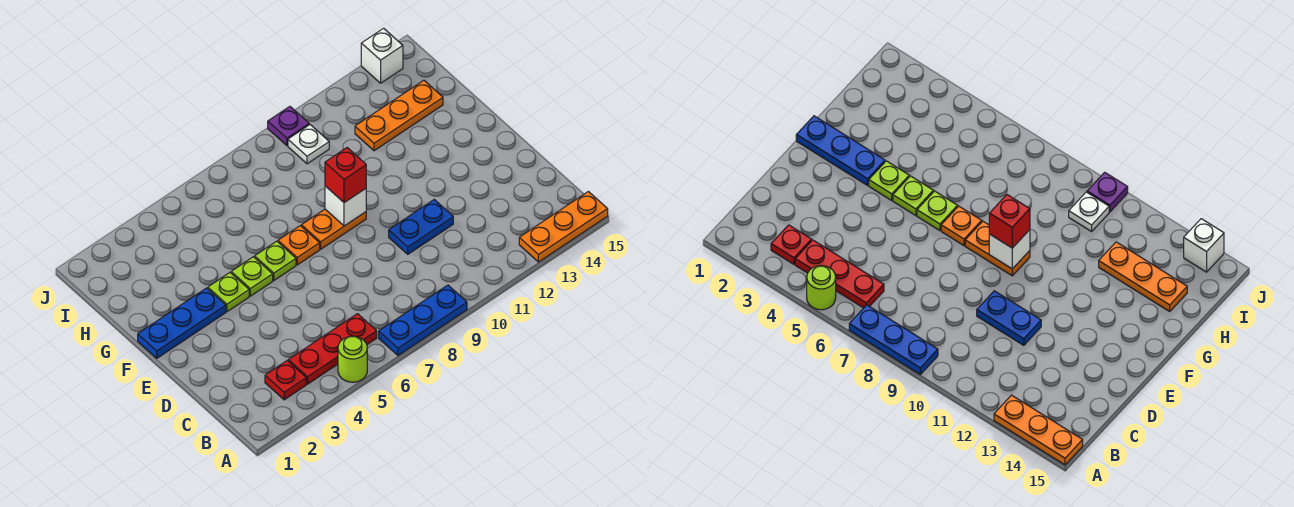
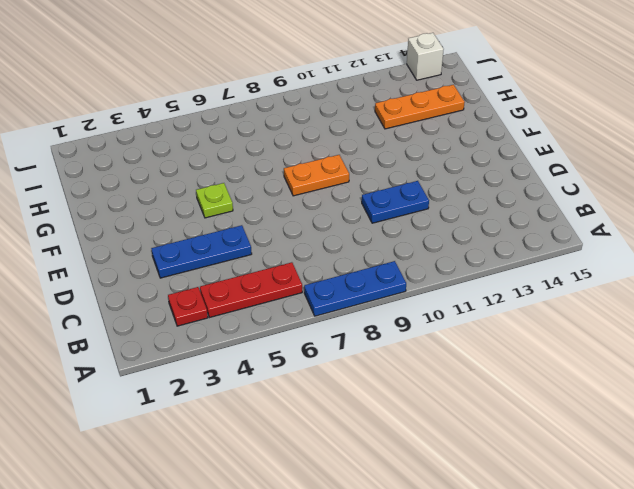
blue 1x3 plate [151,225,252,278] -> blue 1x3 plate moved to [138,288,226,358]
none -> lime 1x1 round brick [338,336,367,382]
none -> orange 1x3 plate [519,192,608,262]
none -> lime 1x1 plate [208,273,249,312]

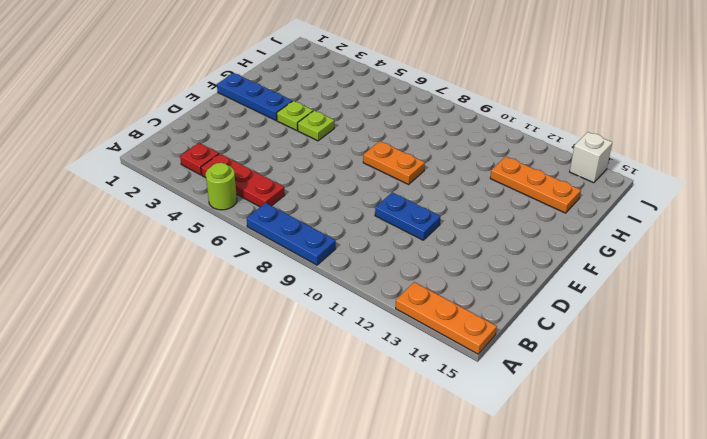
none -> lime 1x1 plate [255,241,296,280]
none -> orange 1x1 plate [278,226,320,265]
none -> white 1x1 plate [288,125,329,164]

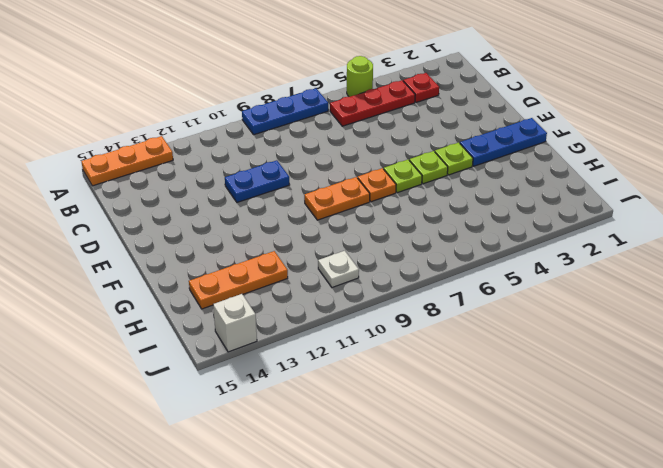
none -> purple 1x1 plate [268,107,309,146]
none -> white 1x1 brick [325,186,366,226]
none -> red 1x1 brick [325,148,366,203]

